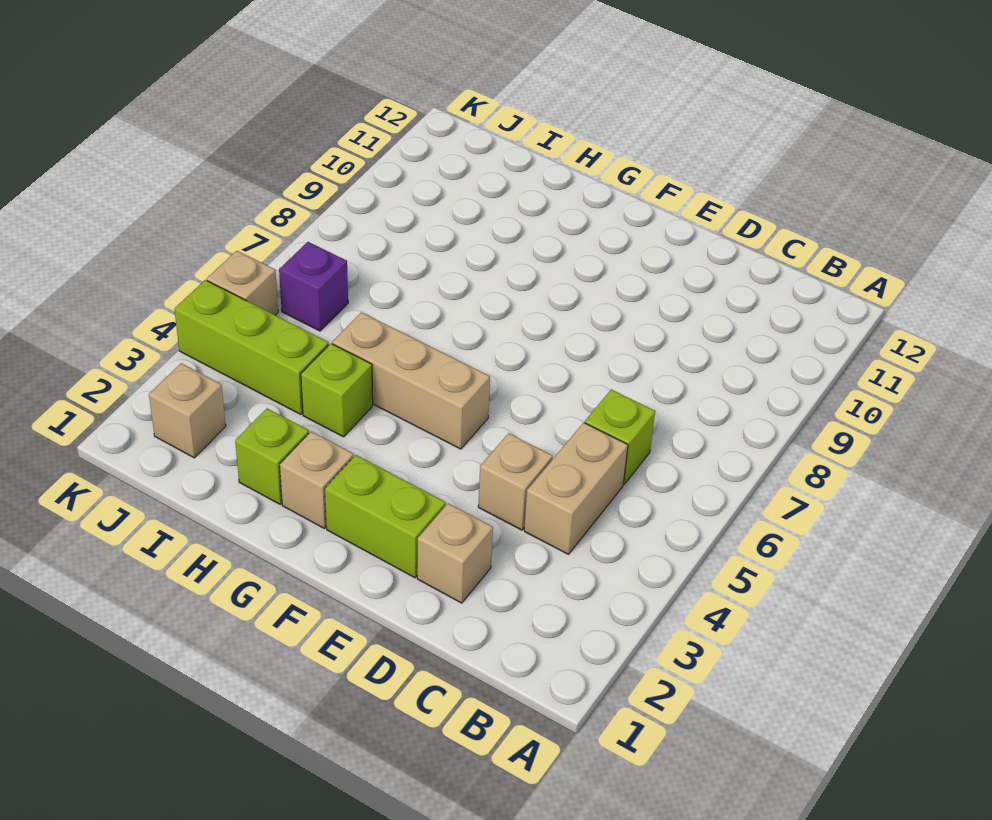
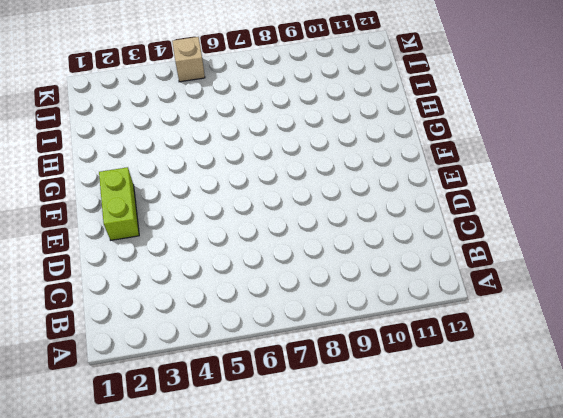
none -> tan 1x2 brick [524,423,628,554]
none -> lime 1x1 brick [585,390,655,484]
none -> tan 1x1 brick [417,503,493,603]

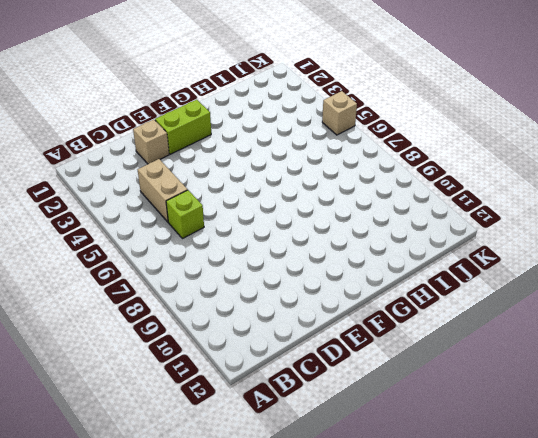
none -> tan 1x1 brick [478,433,553,530]
none -> tan 1x3 brick [332,312,490,449]
none -> tan 1x1 brick [280,432,354,528]

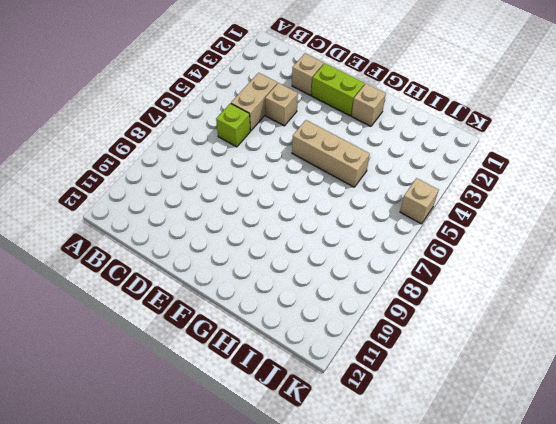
none -> lime 1x1 brick [235,408,309,504]
none -> lime 1x1 brick [301,343,373,437]
none -> lime 1x3 brick [174,280,329,415]

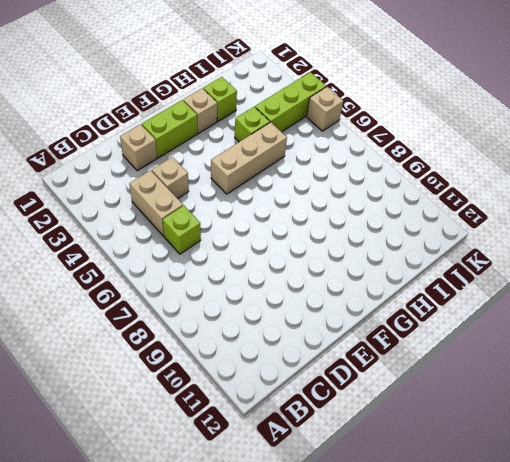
none -> tan 1x1 brick [149,363,226,458]
none -> purple 1x1 brick [279,242,348,331]

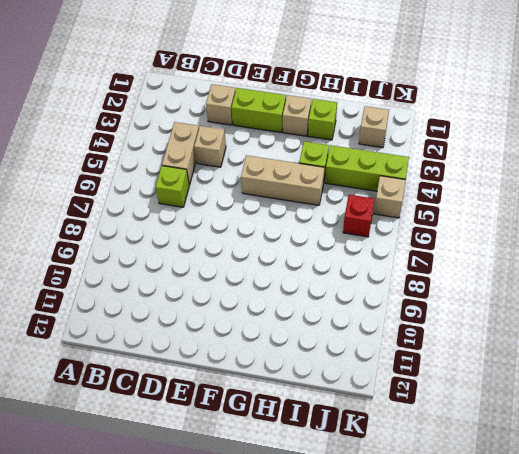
red 1x1 brick [343,195,375,237] -> purple 1x1 brick [279,242,348,331]

